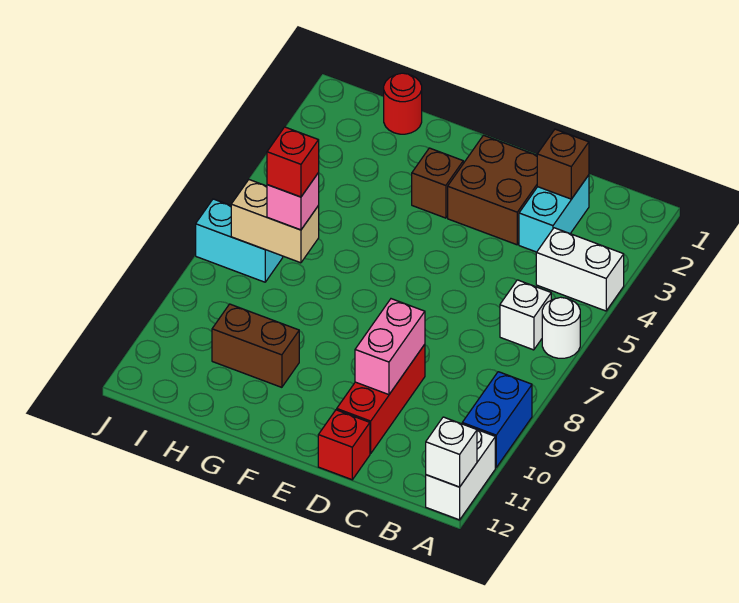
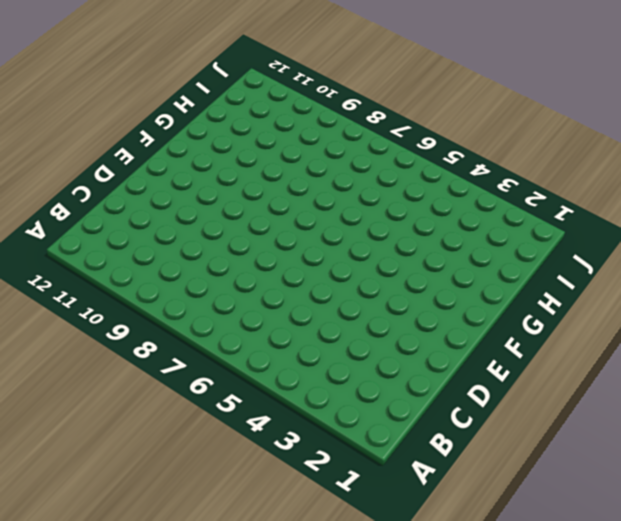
none -> white 1x2 brick [536,228,624,311]
none -> white 1x1 round brick [542,297,580,358]
none -> blue 1x2 brick [462,372,532,468]

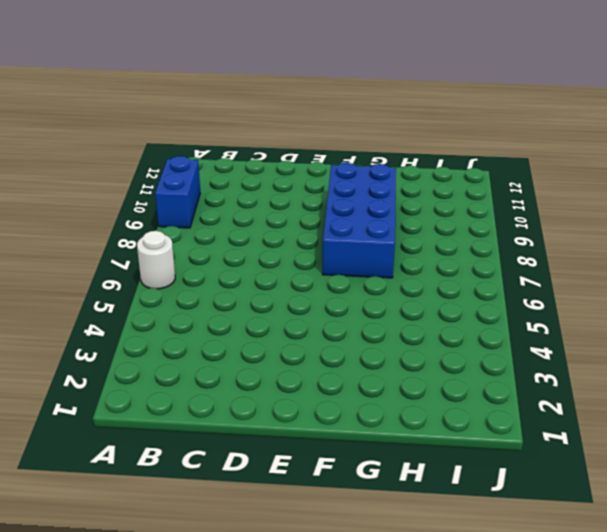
blue 2x4 brick [322,163,396,278] -> brown 1x2 brick [212,304,299,387]
none -> white 1x2 brick [536,228,624,311]
none -> white 1x2 brick [426,430,495,520]
none -> white 1x1 brick [500,280,551,350]

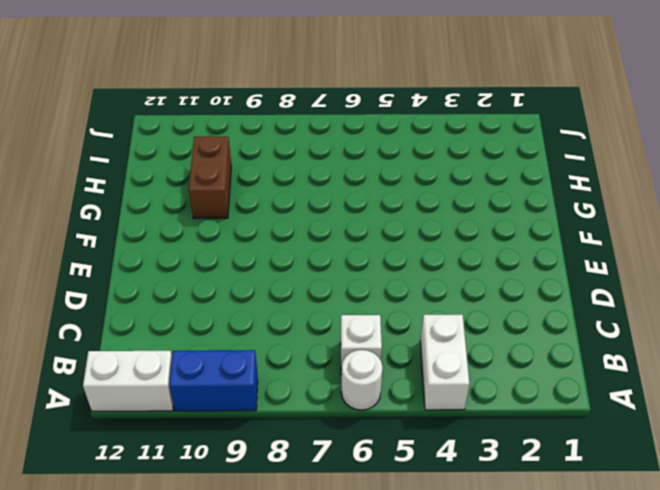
none -> cyan 1x2 brick [519,175,589,252]
none -> brown 2x2 brick [448,135,537,245]
none -> red 1x3 brick [337,344,425,454]

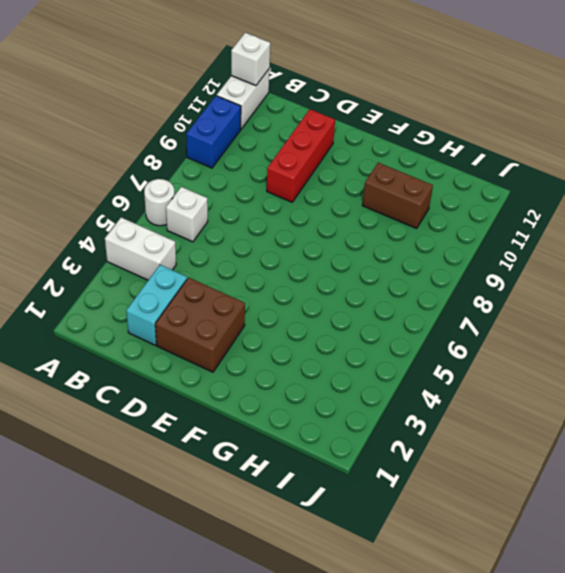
none -> red 1x1 brick [318,410,370,480]
none -> brown 1x1 brick [412,148,463,218]
none -> red 1x1 round brick [384,73,422,134]

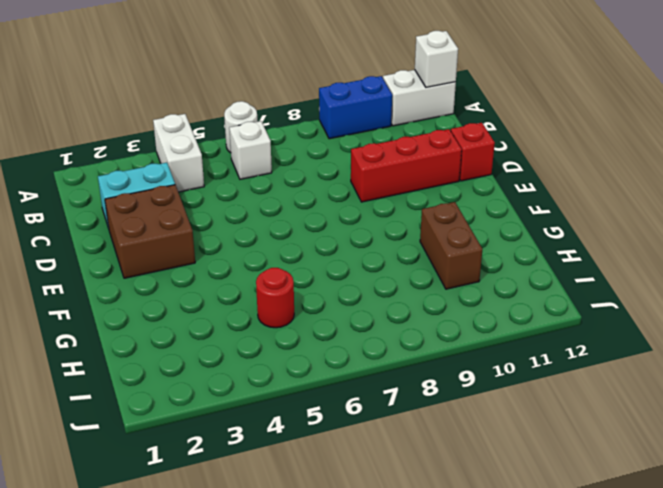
red 1x1 round brick [256,268,294,328] -> red 1x1 round brick moved to [384,73,422,134]
none -> brown 1x1 brick [412,148,463,218]
none -> cyan 1x2 brick [196,199,283,282]
none -> brown 1x1 brick [537,129,589,199]

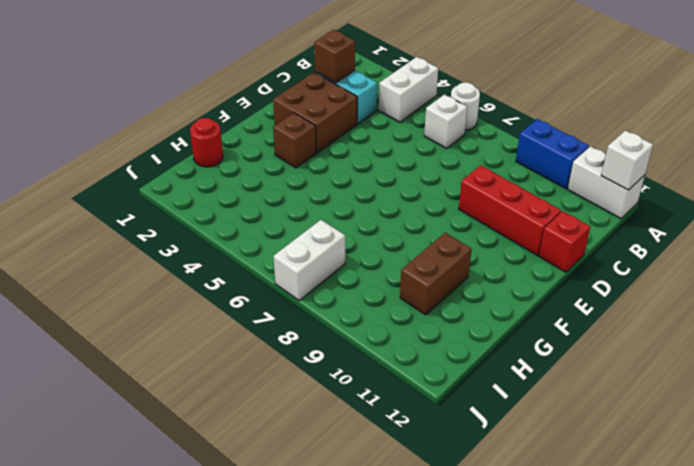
white 1x2 brick [273,220,345,300] -> cyan 1x2 brick [196,199,283,282]
none -> pink 1x2 brick [355,299,425,395]
none -> tan 1x2 brick [231,180,319,263]
none -> pink 1x1 brick [267,173,319,230]

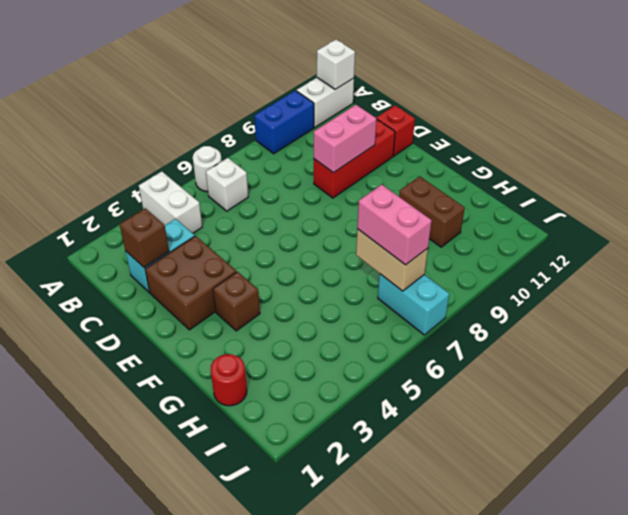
pink 1x2 brick [357,185,432,265] -> pink 1x1 brick [267,173,319,230]
none -> red 1x1 brick [267,127,319,197]

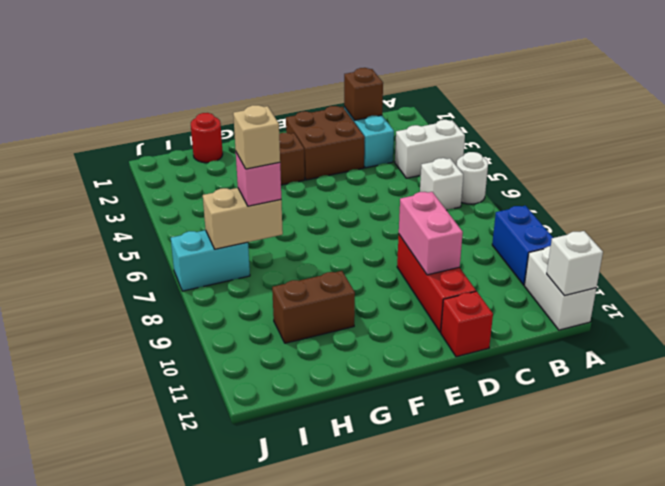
tan 1x1 brick [233,105,280,169] -> red 1x1 brick [267,127,319,197]

